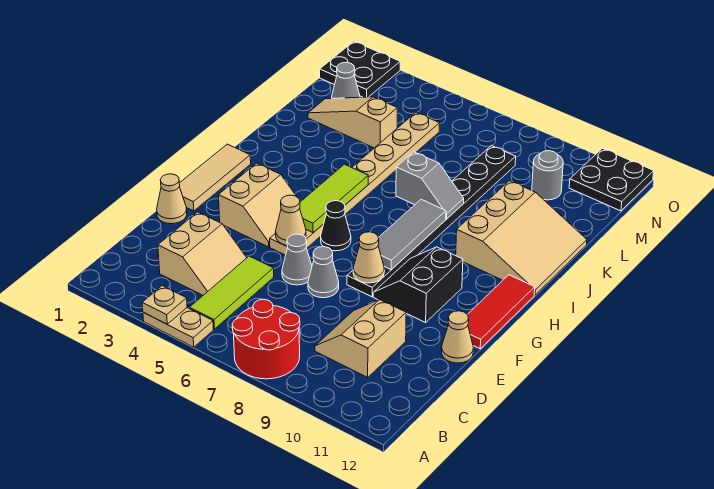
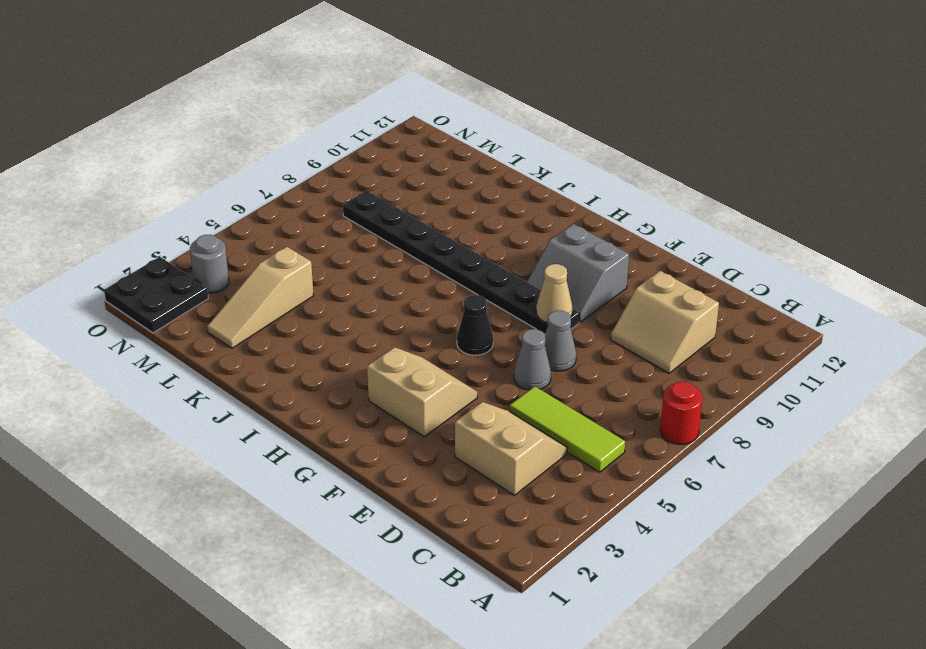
red 1x1 round brick [660,382,702,444] -> red 2x2 round brick [232,299,300,379]
grey 2x2 slope [527,224,629,322] -> black 2x2 slope [373,247,463,322]
grey 1x1 round brick [190,235,229,293] -> grey 1x1 round brick moved to [532,151,563,200]
none -> tan 1x2 plate [143,308,213,347]
none -> tan 1x1 cone [157,174,187,224]
none -> tan 1x1 cone [442,311,473,363]

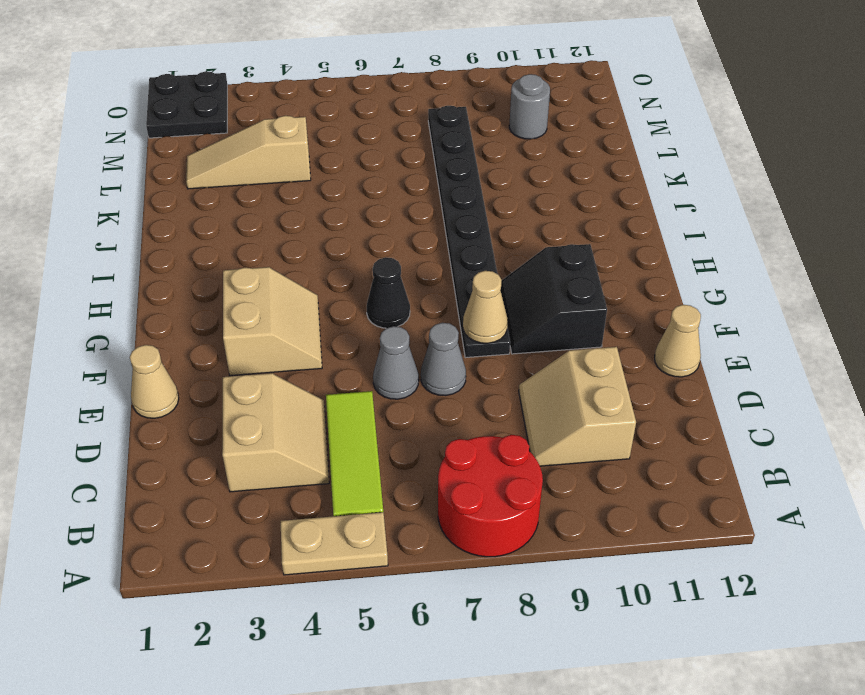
none -> tan 1x3 tile [179,144,251,211]
none -> tan 1x8 plate [270,113,440,255]
none -> red 1x3 tile [467,275,535,349]

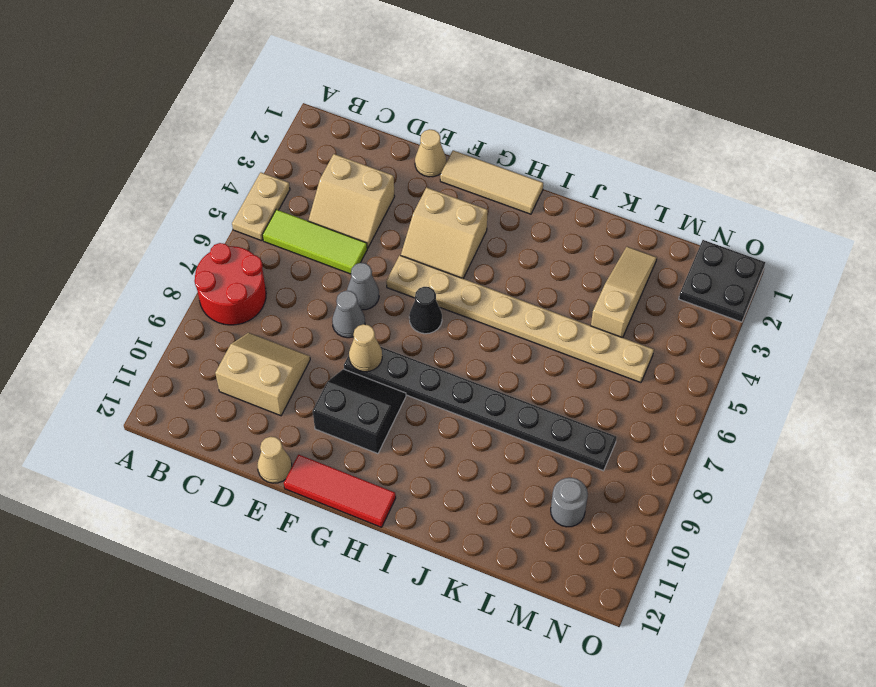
none -> tan 3x3 slope [456,181,587,295]
none -> grey 1x1 cone [332,62,360,99]
none -> black 2x2 plate [569,148,654,211]

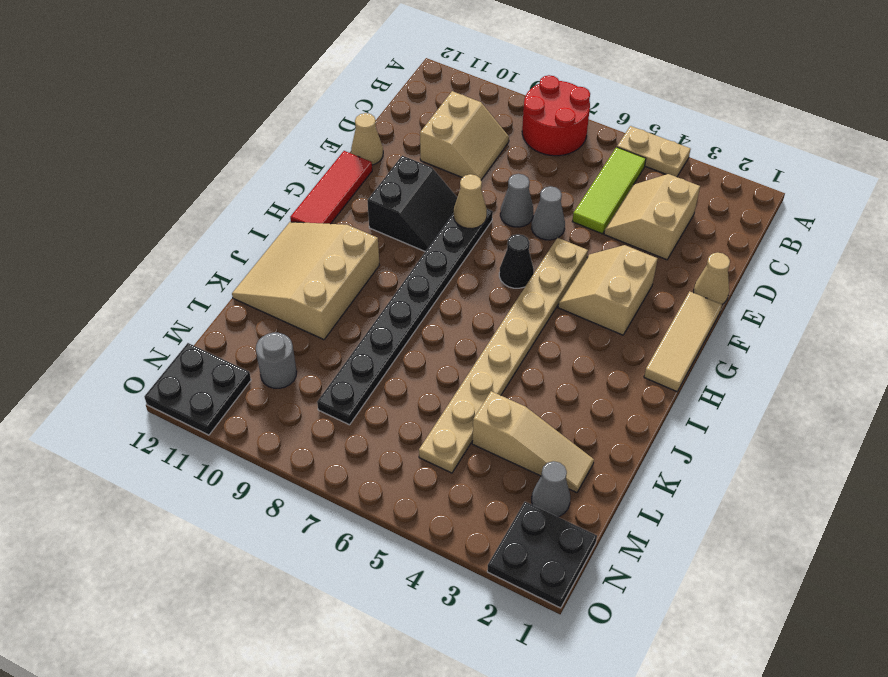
none -> tan 1x1 plate [142,286,187,324]
none -> tan 1x1 cone [276,195,306,245]
none -> lime 1x3 tile [300,164,368,233]

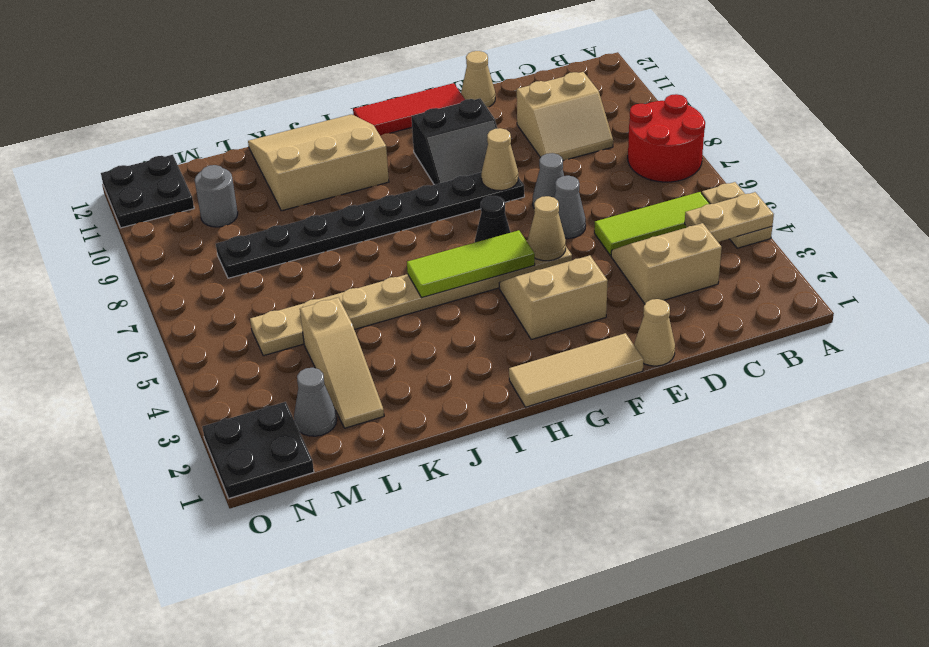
tan 1x2 plate [685,192,774,242] -> tan 1x1 plate [142,286,187,324]
none -> grey 1x3 tile [378,199,446,270]
none -> grey 1x2 slope [396,152,464,219]

